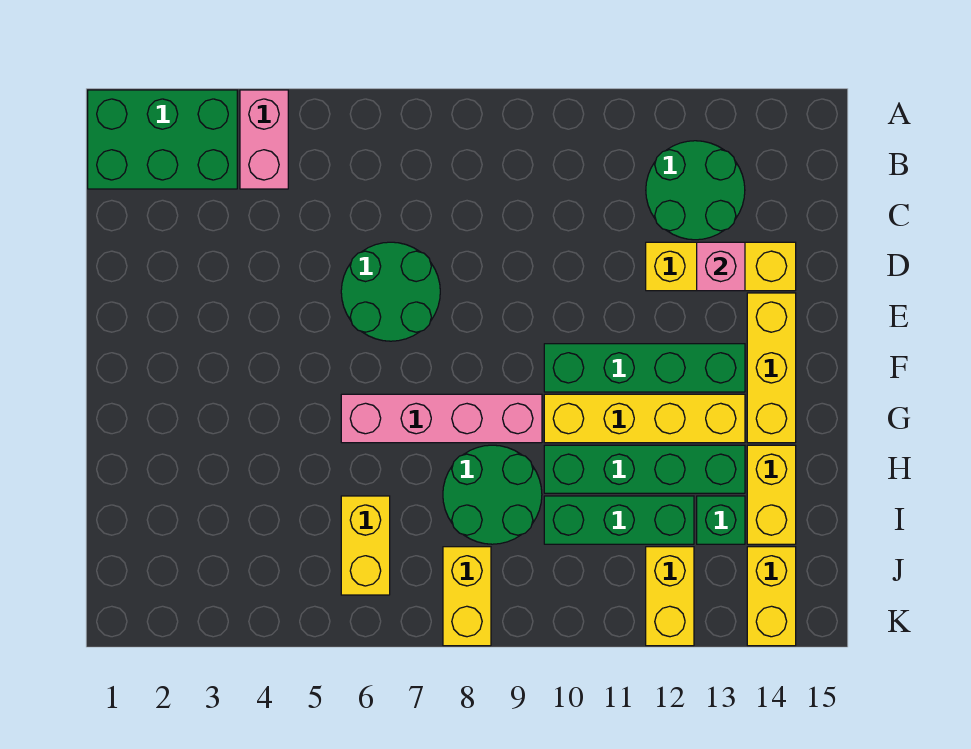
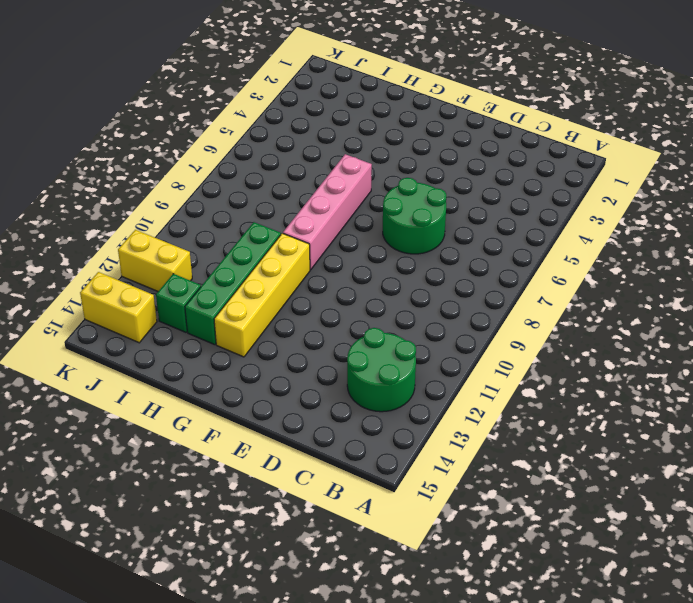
none -> green 2x3 brick [88,90,237,189]
none -> pink 1x2 brick [240,90,288,189]
none -> yellow 1x3 brick [646,242,796,291]

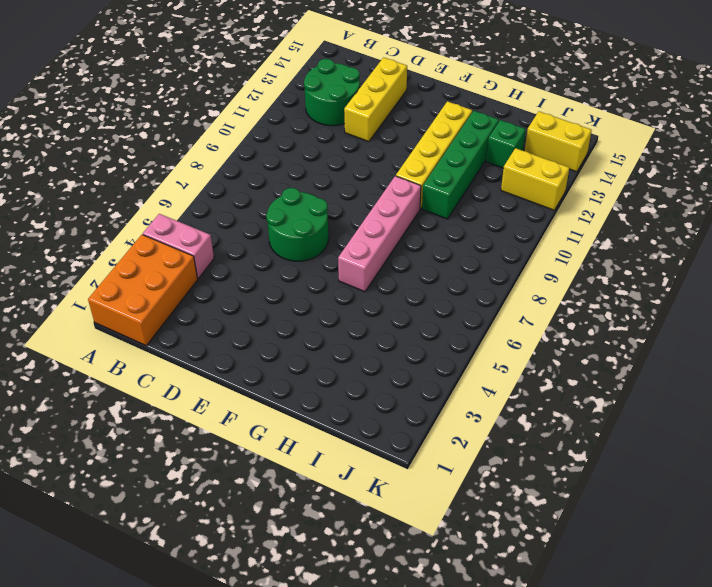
orange 2x3 brick [88,235,198,345] -> green 2x3 brick [88,90,237,189]
none -> yellow 1x3 brick [747,293,796,443]
none -> green 1x4 brick [544,344,745,392]
none -> green 2x2 round brick [443,445,542,544]

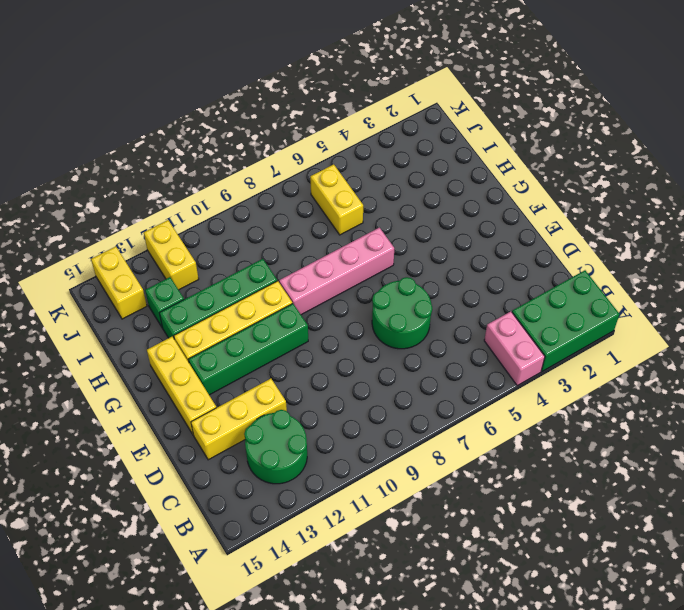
none -> green 2x2 round brick [443,445,542,544]
none -> yellow 1x2 brick [747,445,796,544]
none -> green 1x3 brick [544,496,694,544]

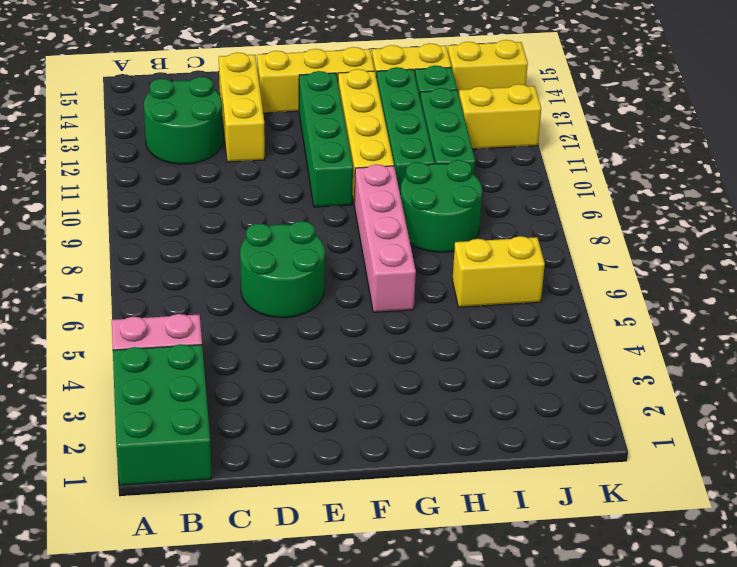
none -> yellow 1x2 brick [443,547,491,646]
none -> pink 1x1 brick [697,242,745,291]

